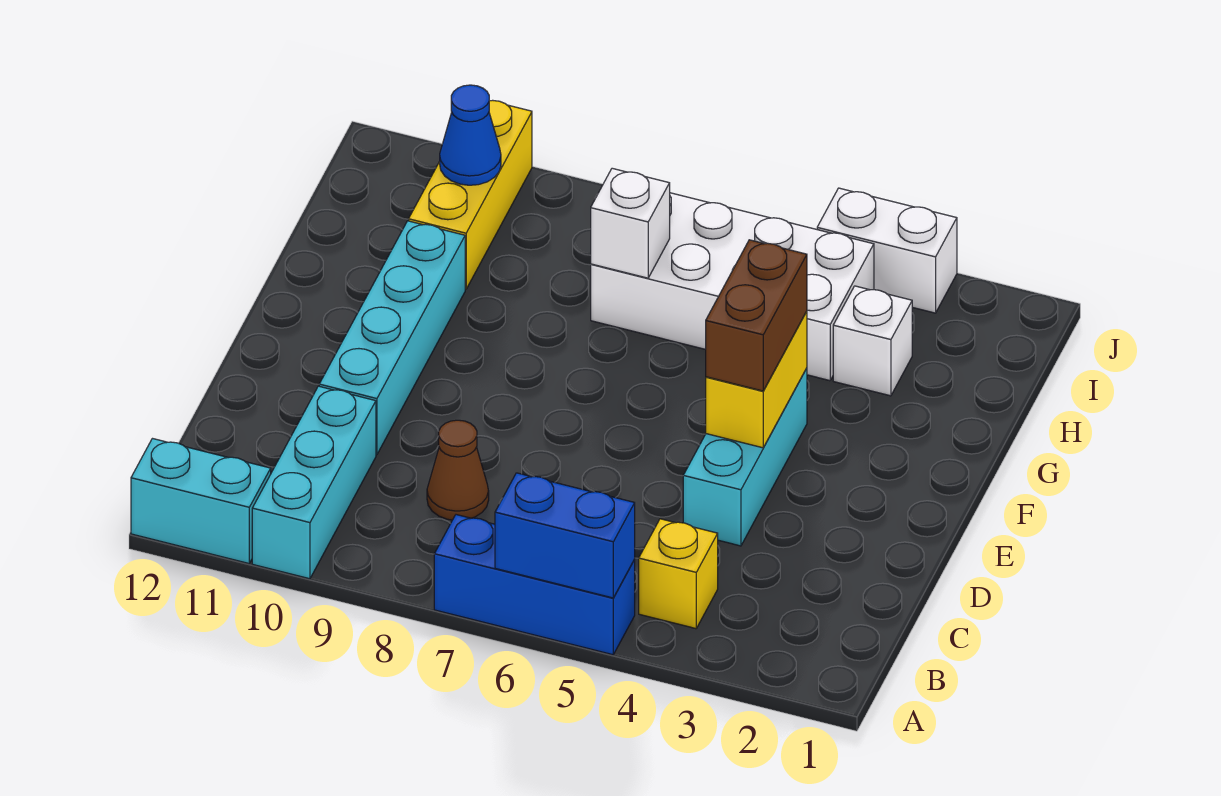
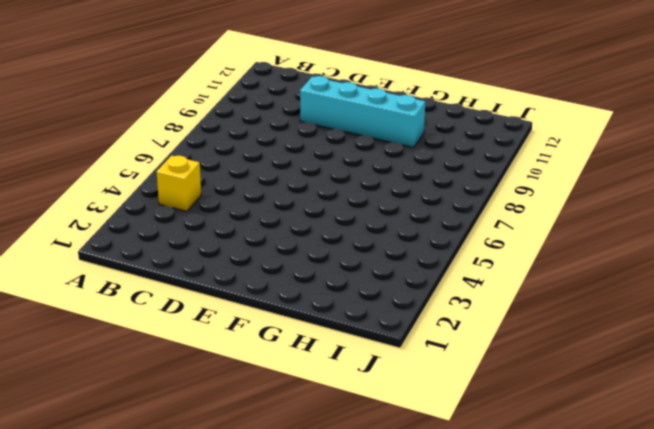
none -> blue 1x3 brick [434,515,635,655]
none -> cyan 1x3 brick [252,386,376,579]
none -> cyan 1x2 brick [131,439,271,563]

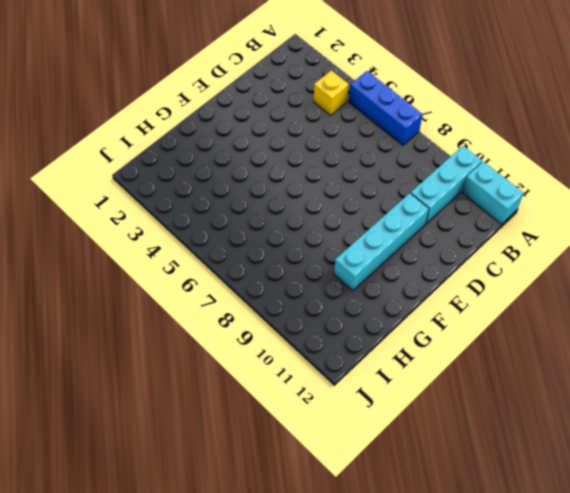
none -> brown 1x1 cone [427,420,489,520]
none -> cyan 1x3 brick [683,368,807,546]
none -> white 1x1 brick [833,286,912,396]

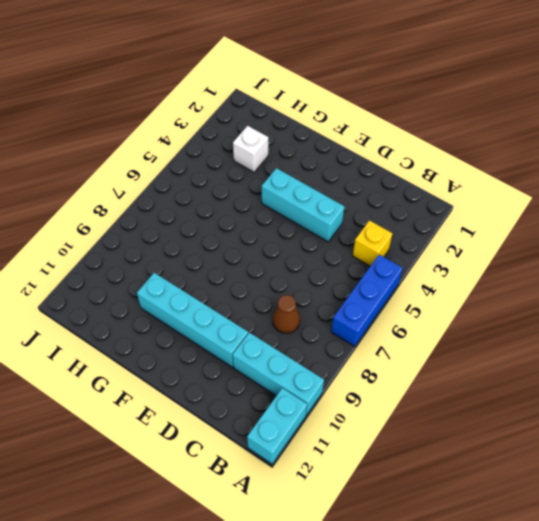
none -> white 2x4 brick [591,193,874,381]
none -> yellow 1x3 brick [409,100,532,289]
none -> white 1x2 brick [817,188,957,313]

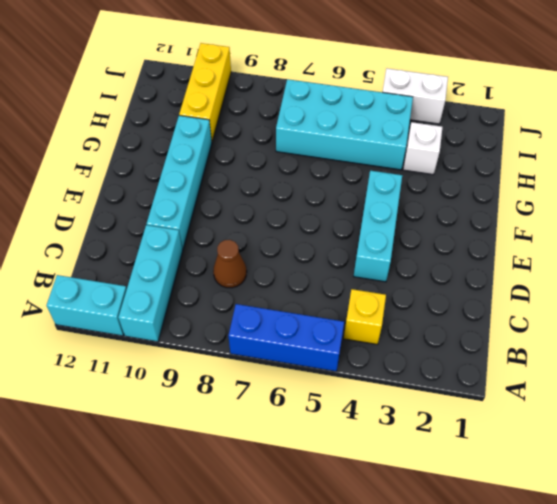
cyan 2x4 brick [276,79,413,170] -> white 2x4 brick [591,193,874,381]
none -> blue 1x2 brick [495,473,635,598]
none -> yellow 1x2 brick [706,312,807,448]
none -> white 1x1 brick [591,168,670,278]

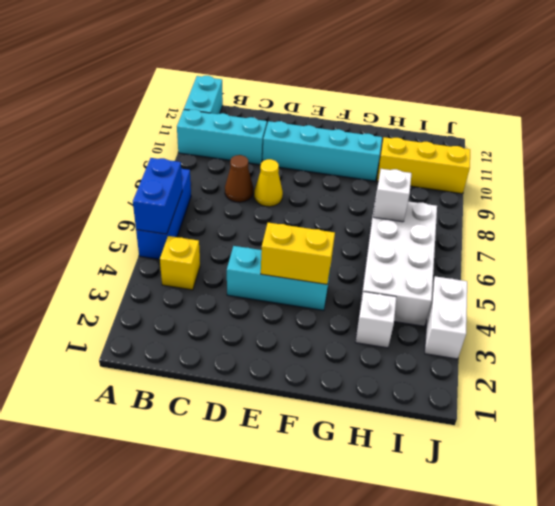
yellow 1x1 cone [254,159,283,207] -> none
none -> blue 1x1 cone [440,85,501,185]
none -> brown 1x2 brick [706,240,807,391]

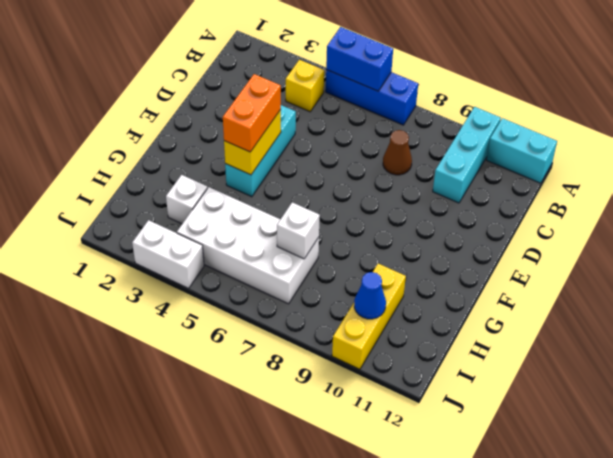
orange 1x2 brick [223,74,281,152] -> brown 1x2 brick [706,240,807,391]
none -> cyan 1x4 brick [319,221,465,455]

